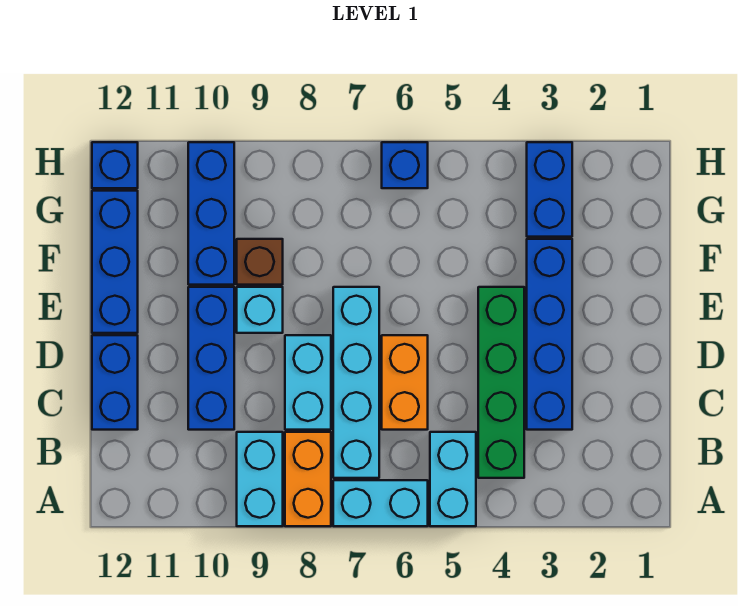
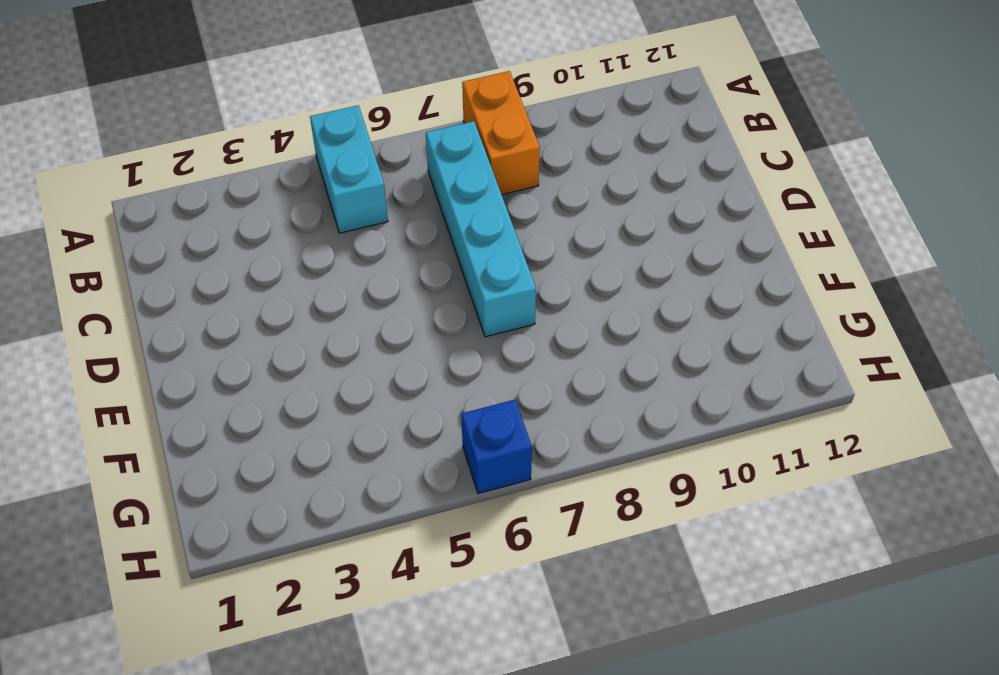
none -> cyan 1x2 brick [333,480,428,526]
none -> cyan 1x2 brick [237,432,283,526]
none -> green 1x4 brick [478,287,524,478]

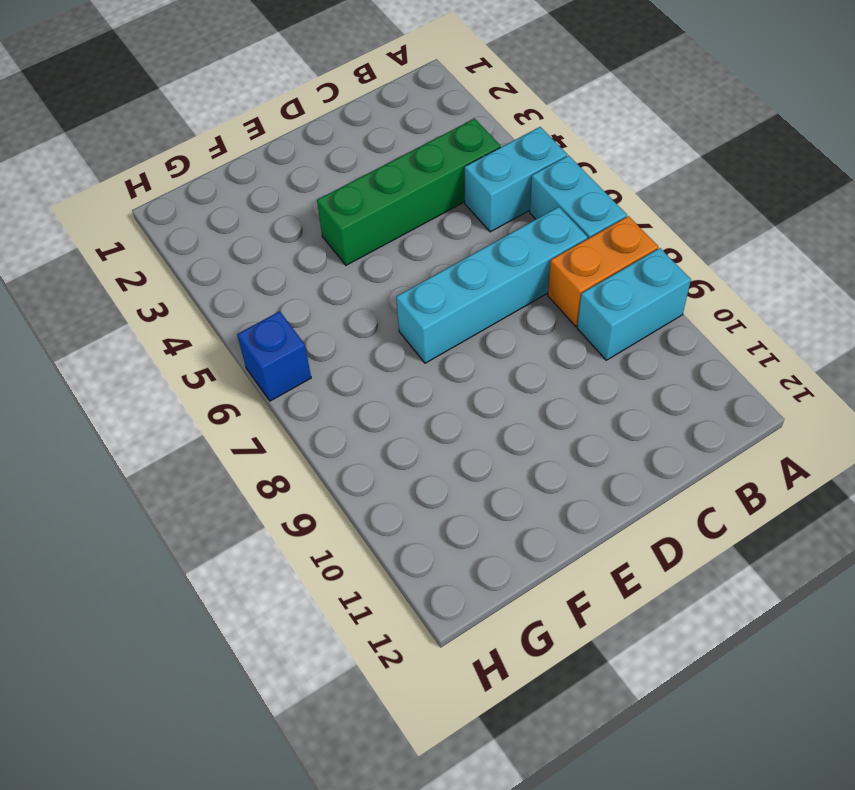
none -> blue 1x4 brick [527,239,572,430]
none -> orange 1x2 brick [382,335,428,430]
none -> cyan 1x2 brick [285,335,331,430]

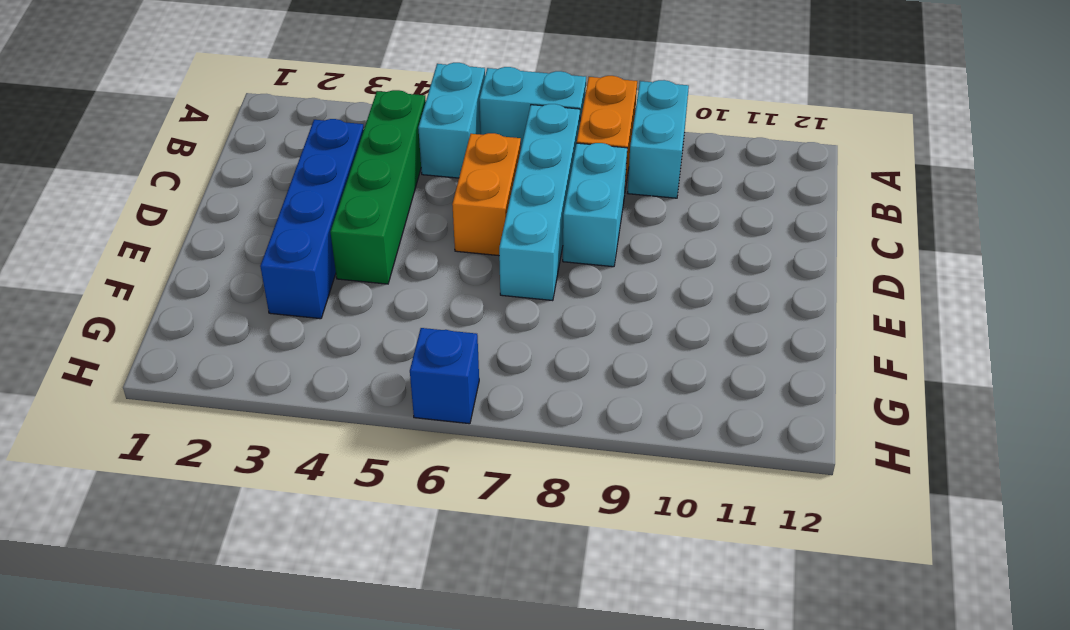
none -> blue 1x3 brick [188,287,234,430]
none -> blue 1x2 brick [92,335,138,430]
none -> cyan 1x1 brick [237,287,283,333]

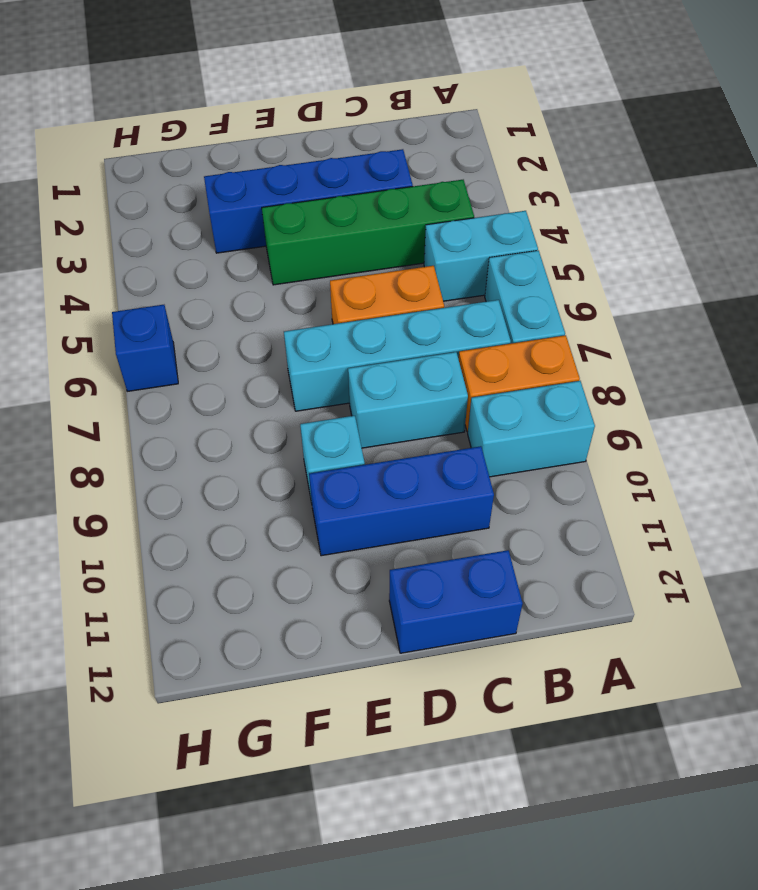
none -> blue 1x3 brick [92,191,138,333]
none -> brown 1x1 brick [237,239,283,285]
none -> blue 1x3 brick [188,142,234,285]

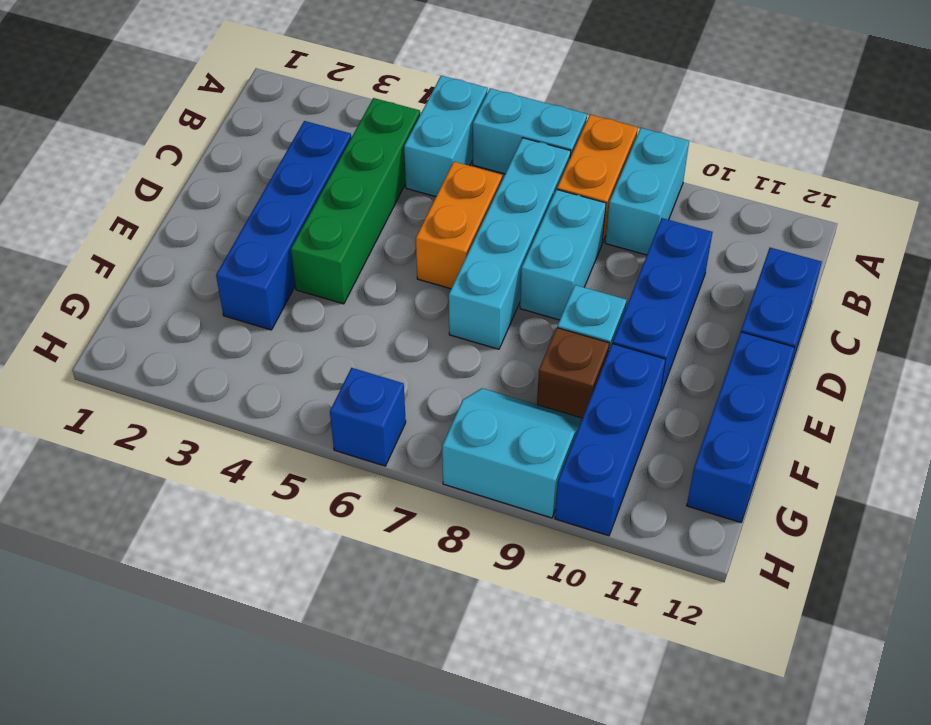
cyan 2x2 slope [442,388,583,518] -> none
none -> blue 1x2 brick [527,142,572,237]
none -> blue 1x1 brick [92,142,138,188]

